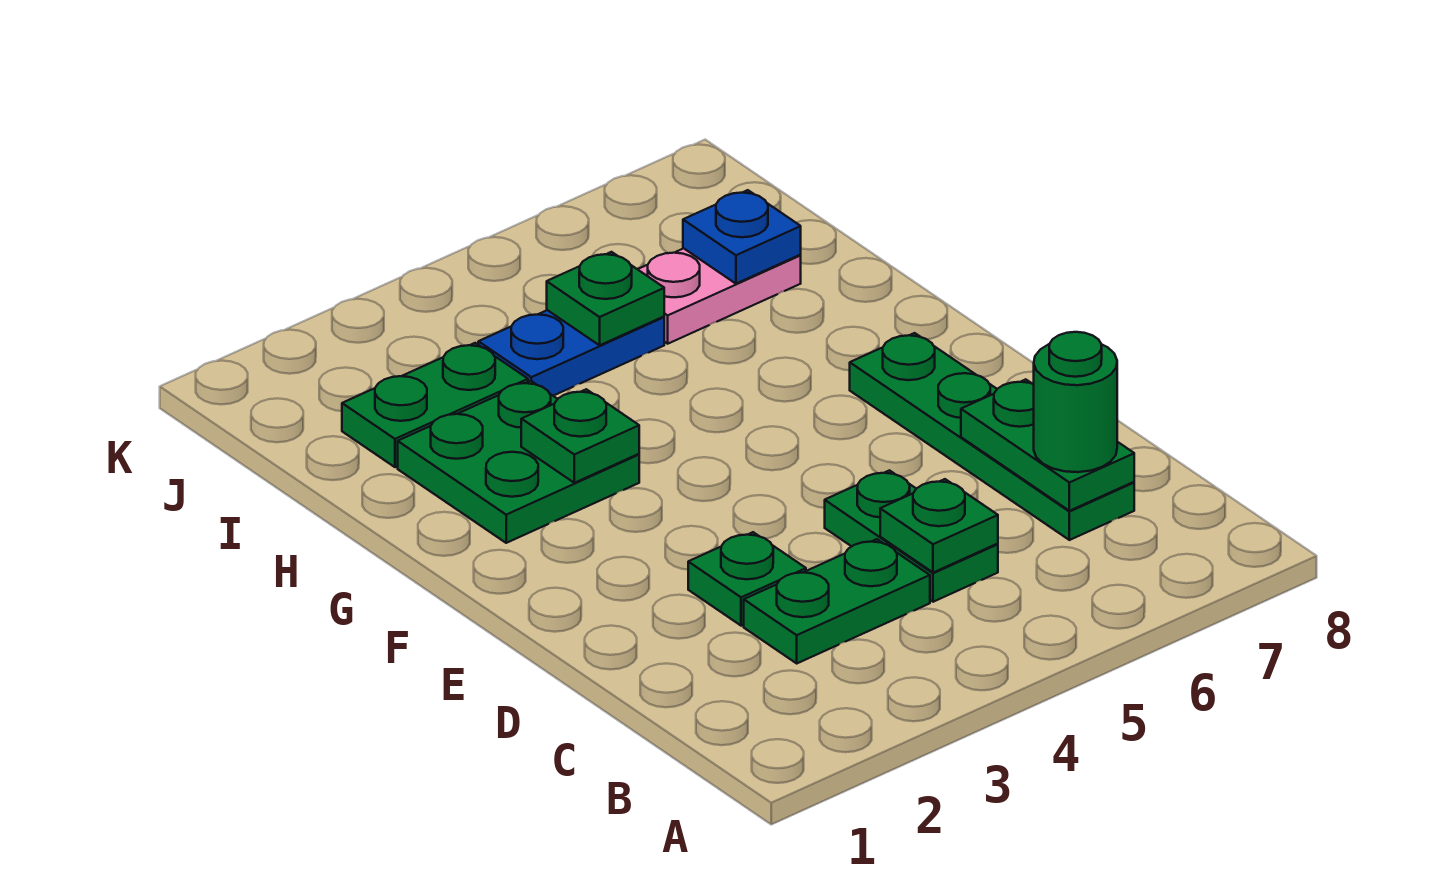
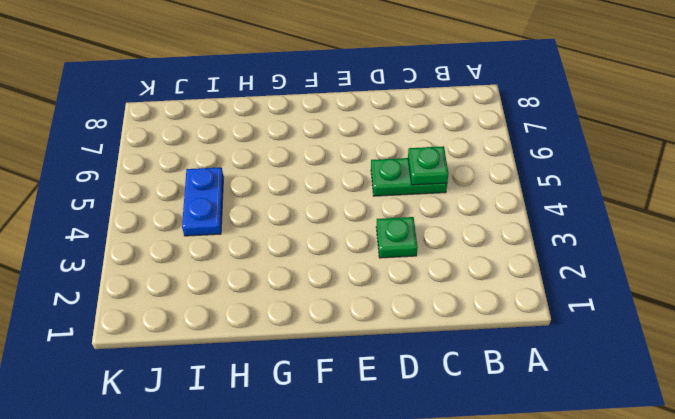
none -> green 1x2 plate [744,539,930,663]
none -> green 1x4 plate [850,333,1134,540]
none -> green 2x2 plate [398,381,639,543]

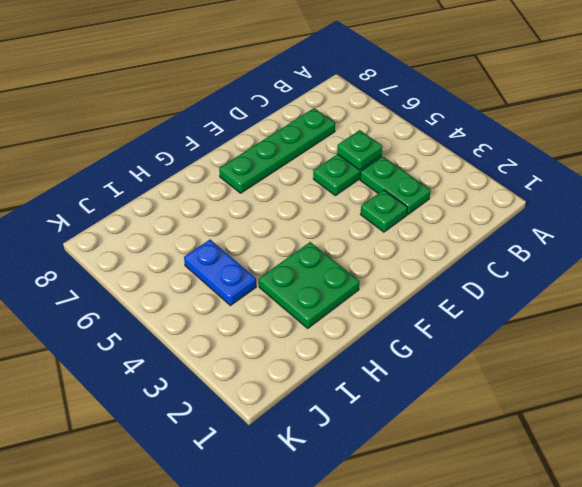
none -> green 1x2 plate [342,343,528,467]
none -> pink 1x2 plate [638,248,801,344]
none -> green 1x2 plate [961,379,1134,511]

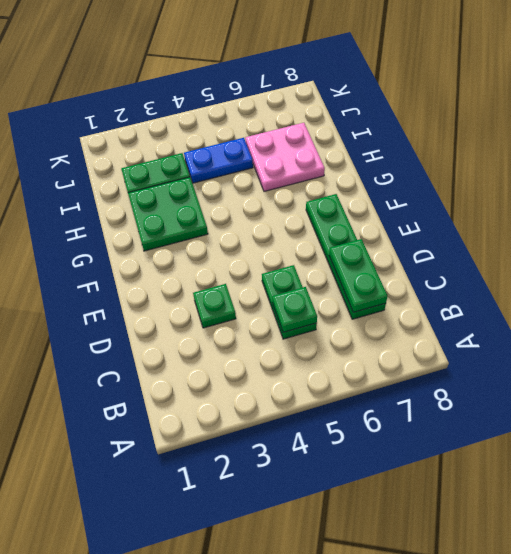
pink 2x2 plate [245,123,325,191] -> pink 1x2 plate [638,248,801,344]
none -> green 1x2 plate [744,539,930,663]
none -> green 1x1 plate [521,389,639,483]
none -> green 1x1 plate [547,252,664,345]

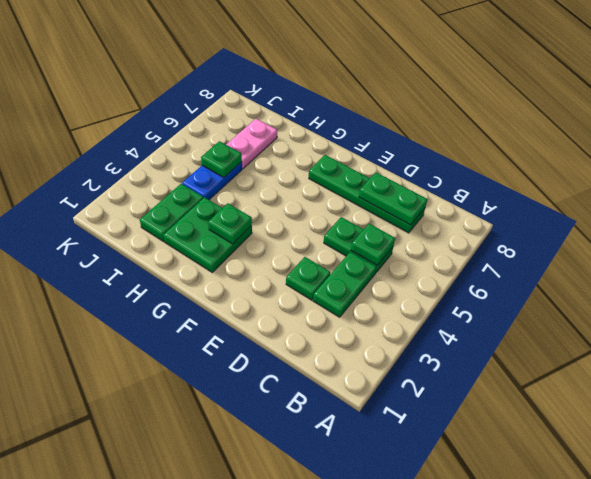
none -> blue 1x1 plate [683,190,801,284]
none -> green 1x1 round brick [1034,332,1117,472]

